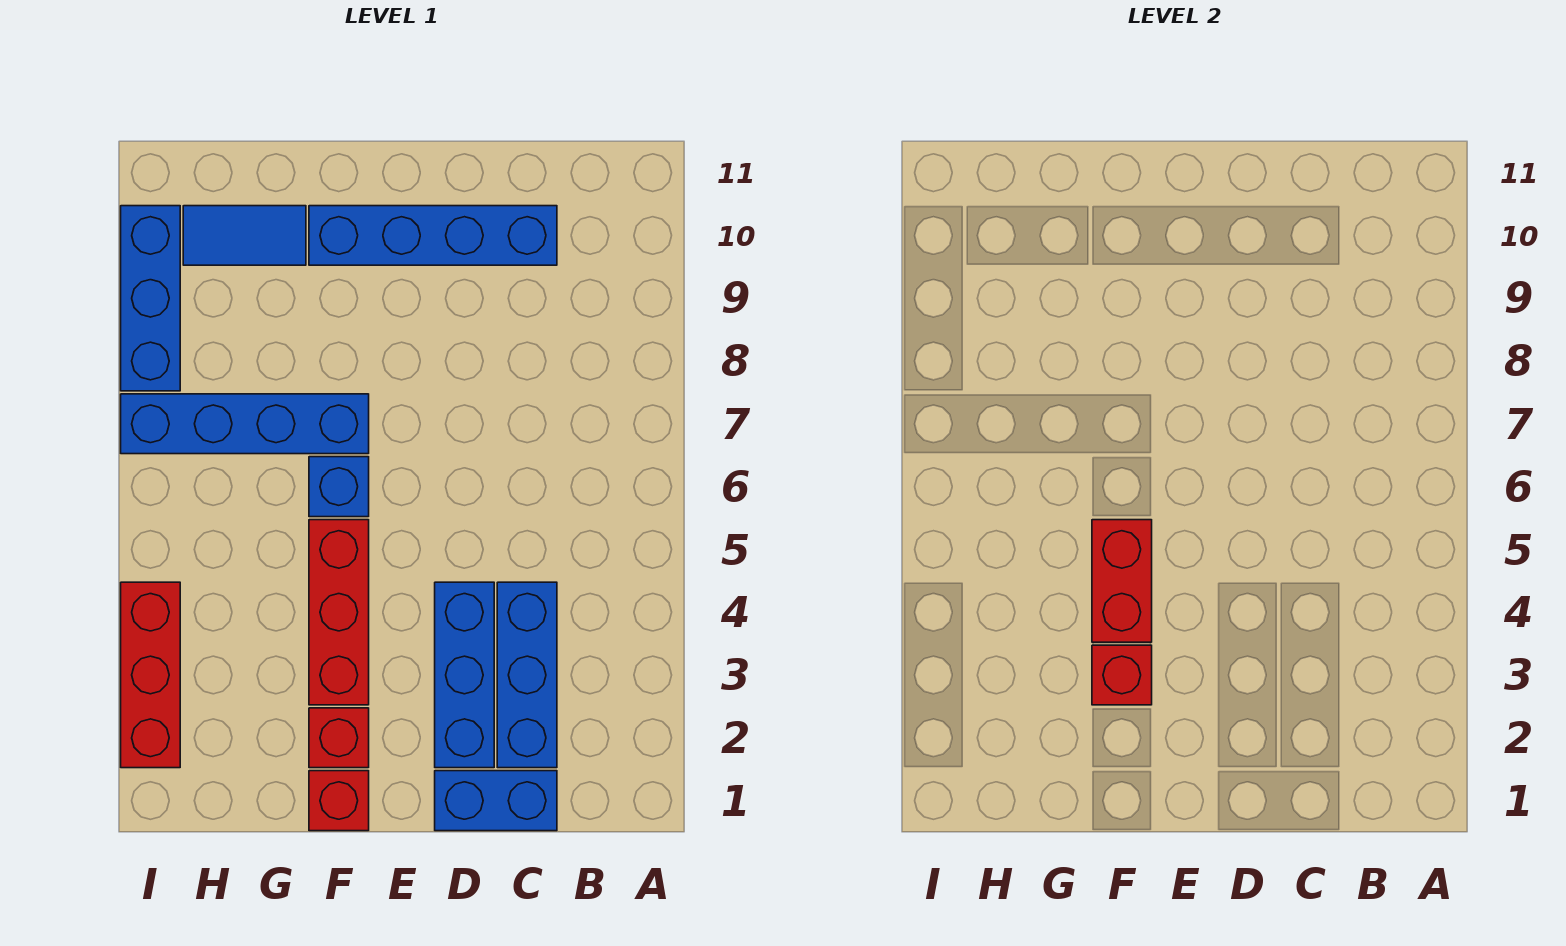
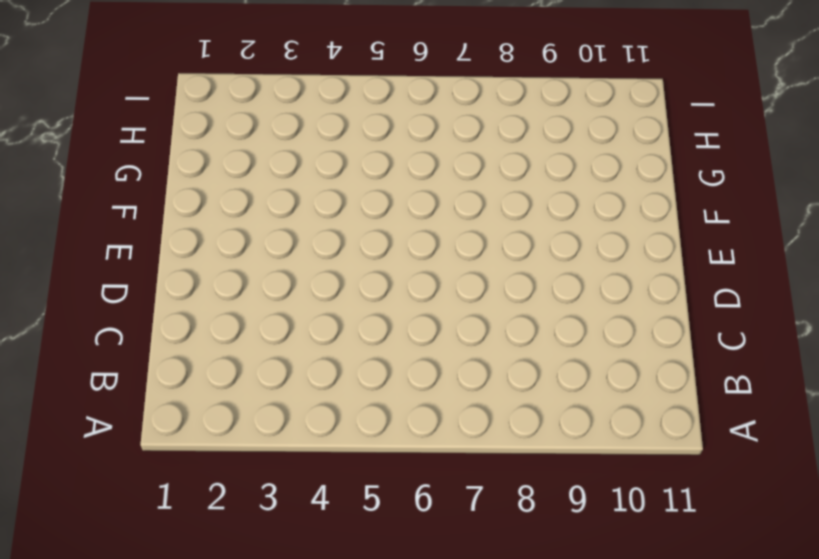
none -> blue 1x2 brick [435,771,557,831]
none -> blue 1x3 brick [497,582,557,768]
none -> blue 1x4 brick [309,206,557,265]

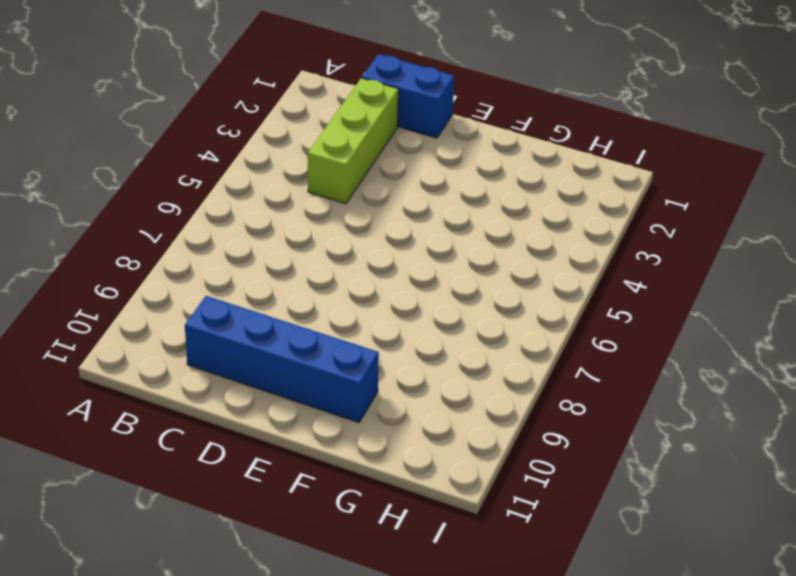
lime 1x3 brick [308,78,398,204] -> blue 1x3 brick [497,582,557,768]
none -> blue 1x3 brick [435,582,494,768]
none -> red 1x1 brick [309,771,369,831]
none -> red 1x1 brick [309,708,369,768]

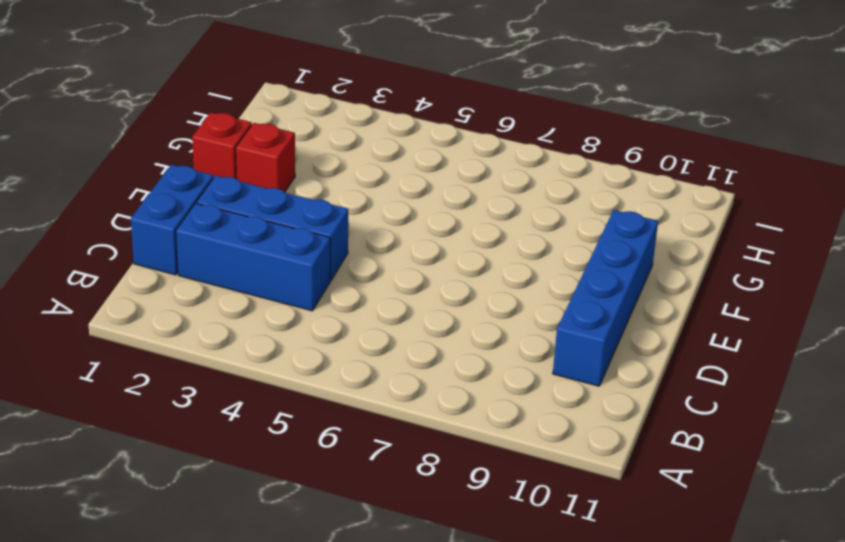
none -> red 1x3 brick [309,520,369,705]
none -> blue 1x1 brick [309,457,369,517]
none -> blue 1x4 brick [121,394,369,454]

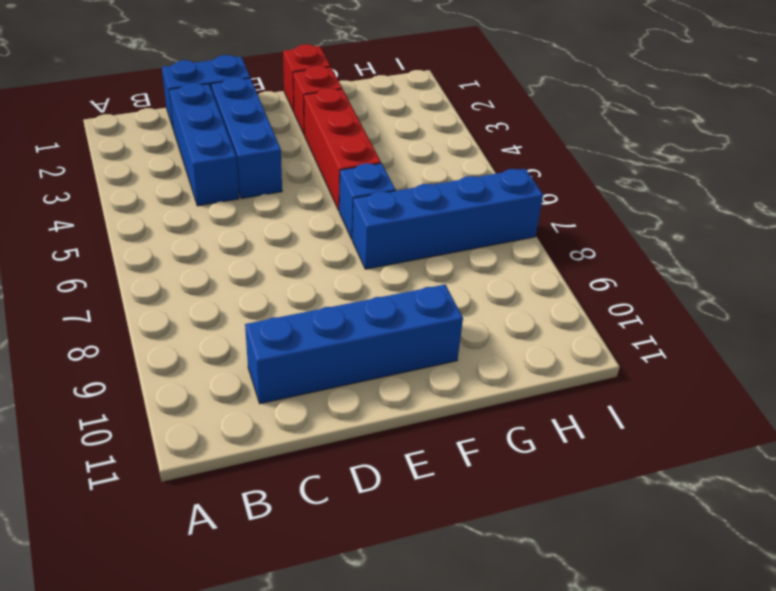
none -> blue 1x2 tile [183,206,306,265]
none -> red 1x3 brick [121,582,180,768]
none -> blue 1x3 brick [121,206,180,391]

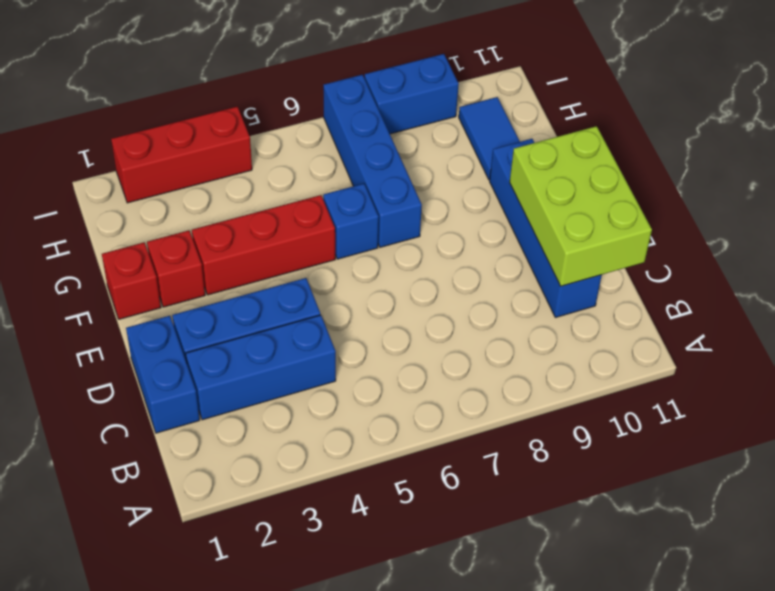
lime 2x3 brick [510,126,652,286] -> none
blue 1x2 brick [365,54,459,134] -> blue 1x3 brick [121,206,180,391]
none -> red 1x1 brick [1092,645,1152,705]
none -> red 1x2 brick [1092,520,1152,642]

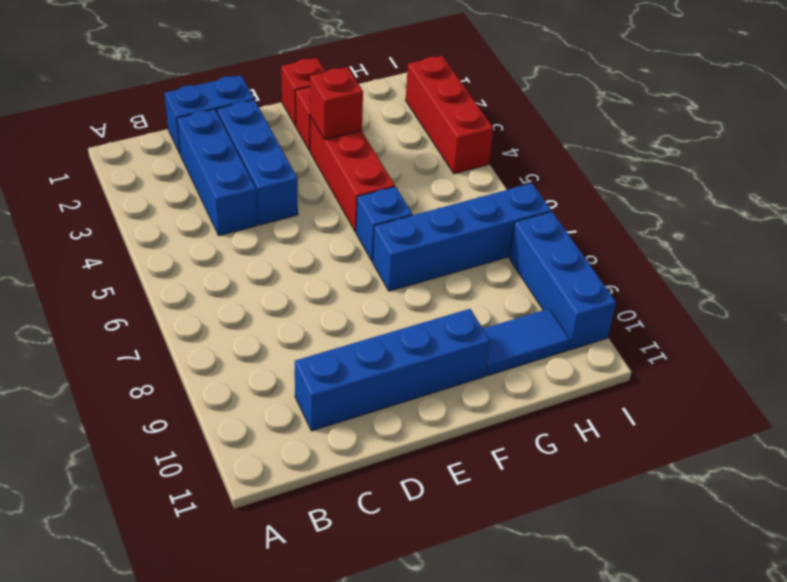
none -> red 1x2 brick [1092,520,1152,642]

